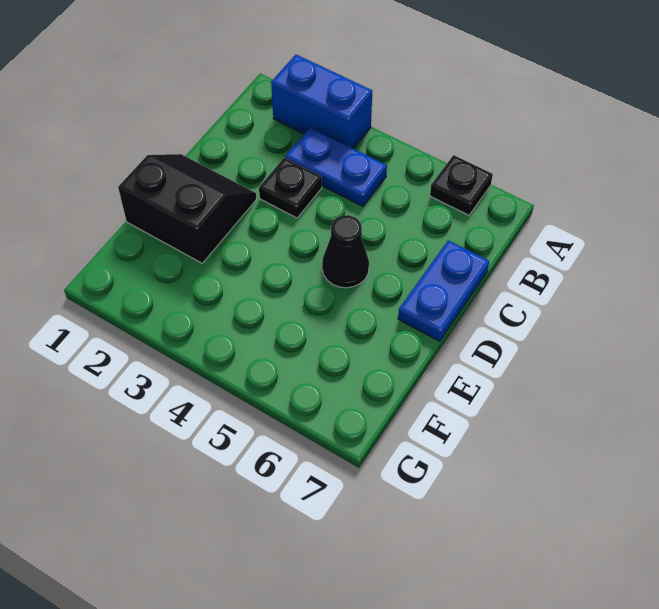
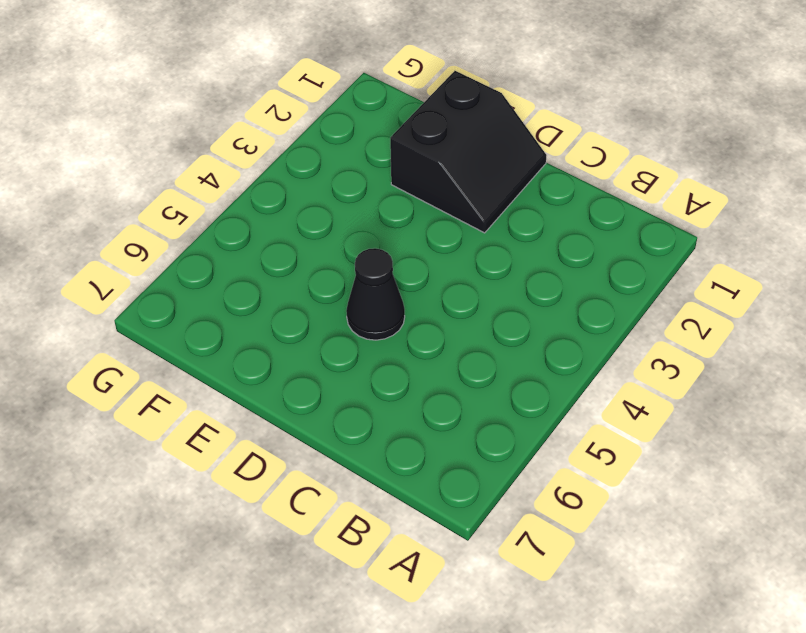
none -> blue 1x2 brick [271,55,372,149]
none -> black 1x1 plate [430,155,493,215]

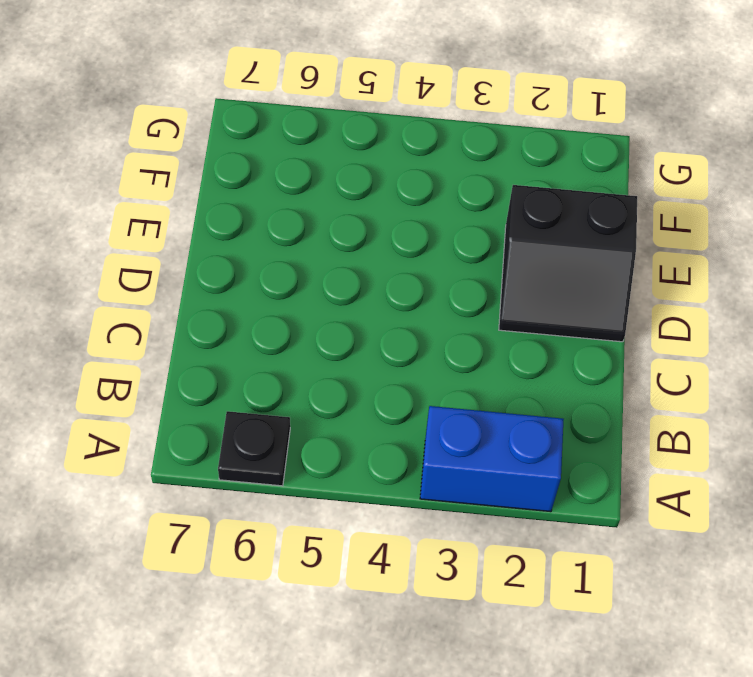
none -> blue 1x2 plate [285,128,387,206]
none -> black 1x1 plate [259,158,322,218]

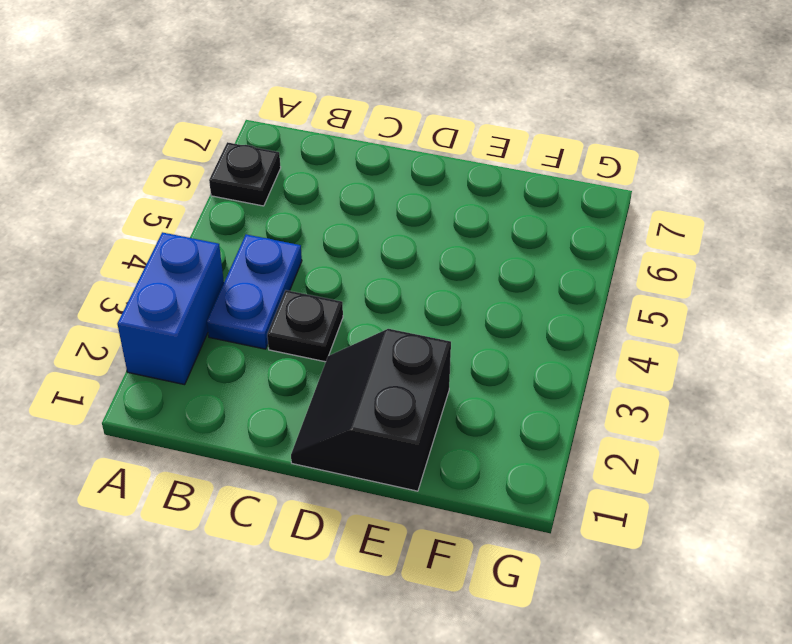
none -> blue 1x2 plate [398,240,489,341]
none -> black 1x1 cone [322,215,369,288]

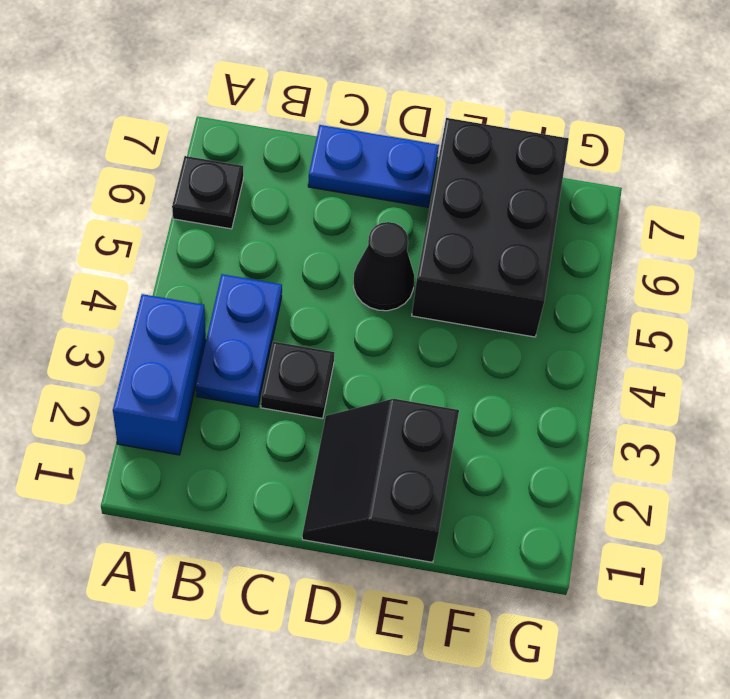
black 2x3 brick [412,118,569,337] -> none

